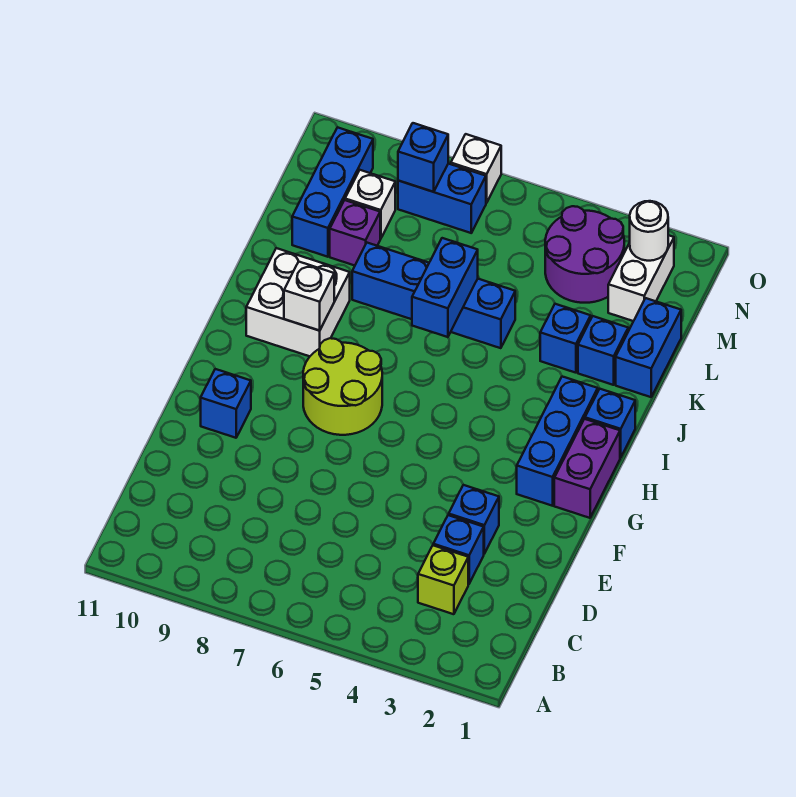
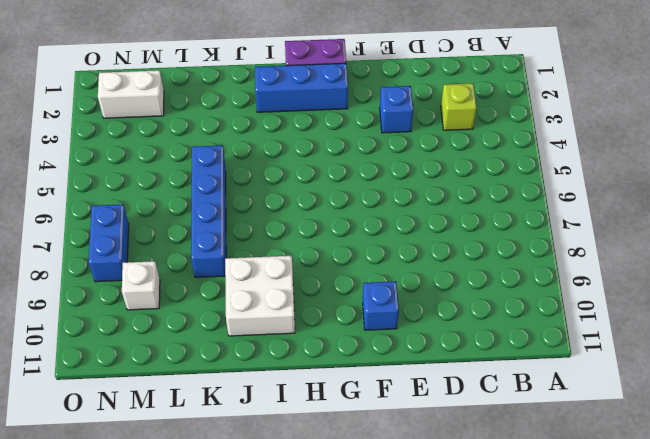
none -> blue 1x1 brick [433,515,484,584]
none -> lime 2x2 round brick [303,338,382,435]
none -> blue 1x1 brick [585,389,635,458]

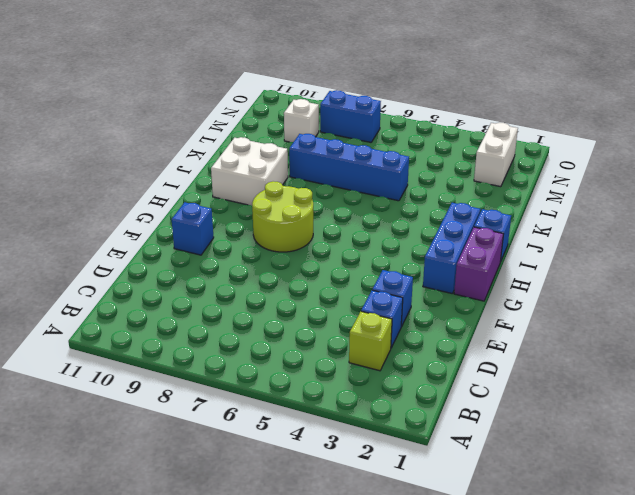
none -> blue 1x2 brick [616,298,681,397]
none -> blue 1x1 brick [578,316,628,385]
none -> blue 1x1 brick [540,304,591,373]

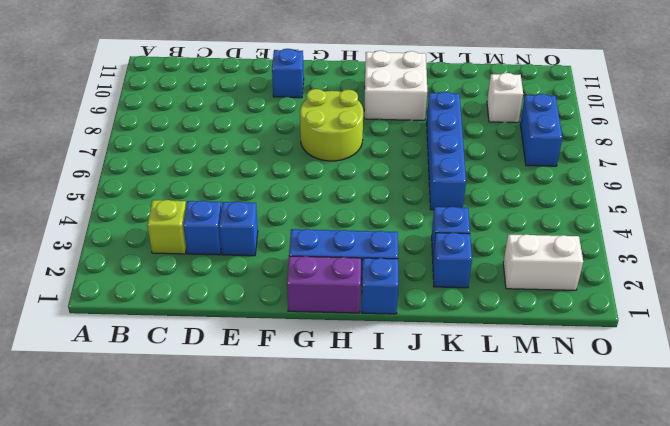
none -> blue 1x2 brick [616,298,681,397]
none -> purple 1x1 brick [330,200,380,266]
none -> blue 1x3 brick [292,127,373,257]

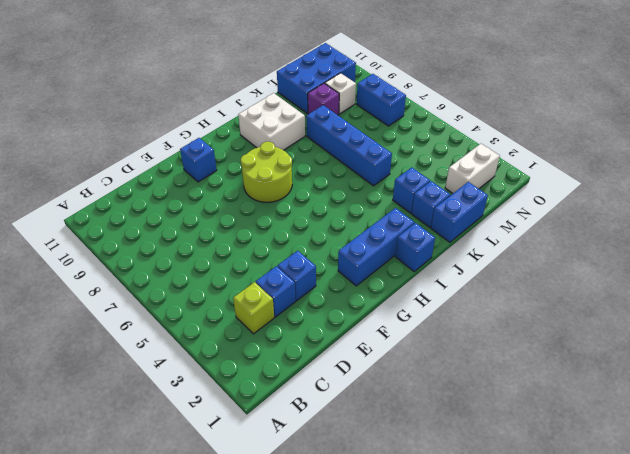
blue 2x3 brick [277,43,356,113] -> blue 1x3 brick [292,127,373,257]
none -> purple 1x2 brick [554,419,620,518]
none -> purple 2x2 round brick [545,206,624,303]
none -> white 1x1 brick [451,134,501,203]

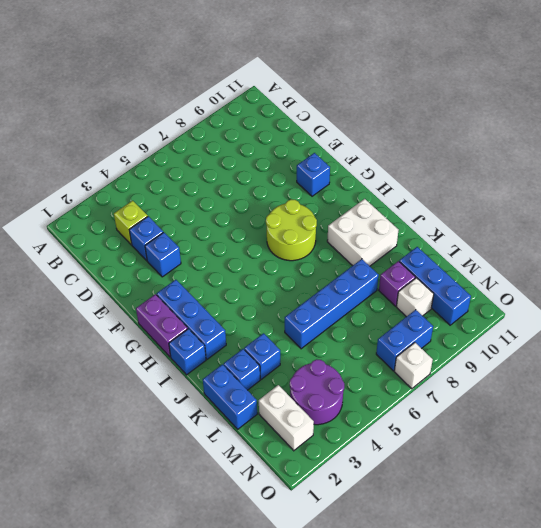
none -> white 1x1 brick [284,262,334,331]
none -> blue 1x2 brick [412,238,478,337]
none -> white 1x1 round brick [630,201,668,261]

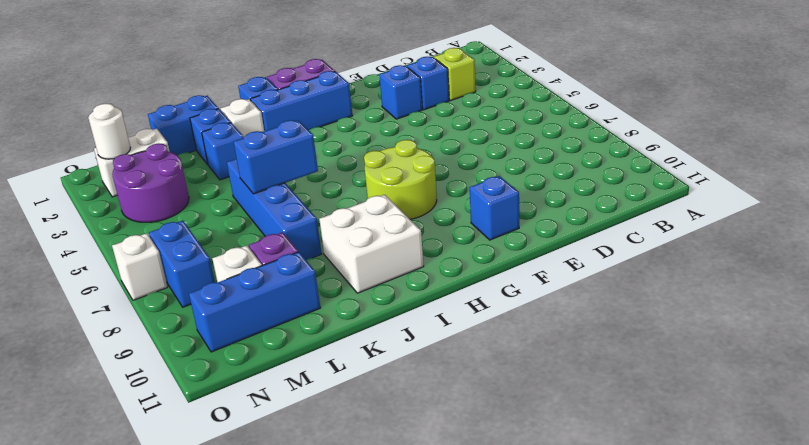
white 1x1 brick [221,99,264,137] -> white 1x1 brick moved to [284,262,334,331]
none -> blue 1x1 brick [398,123,448,192]

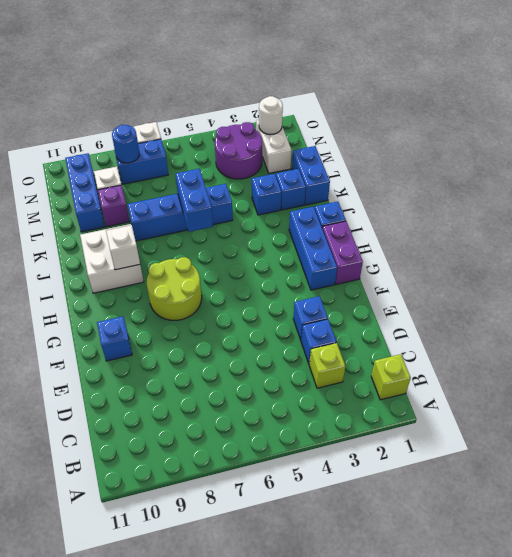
lime 1x1 brick [371,354,411,400] -> none
blue 1x1 round brick [112,125,139,163] -> blue 1x1 brick [398,123,448,192]

